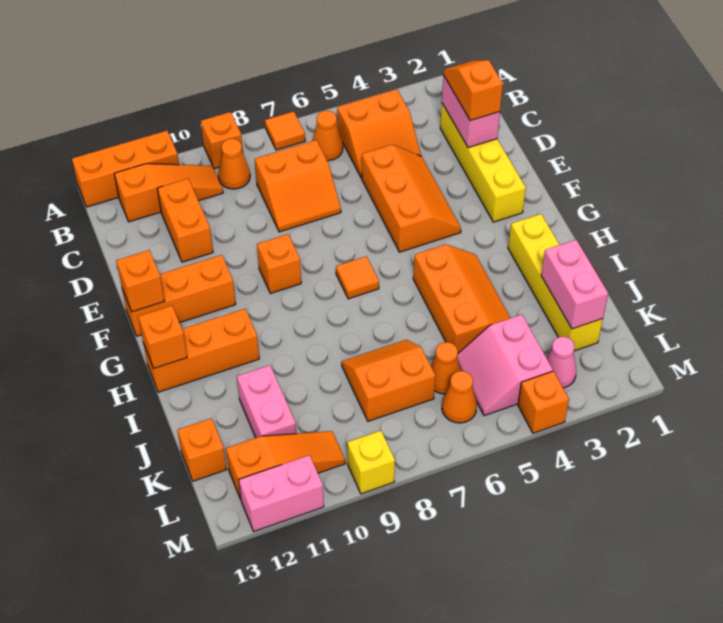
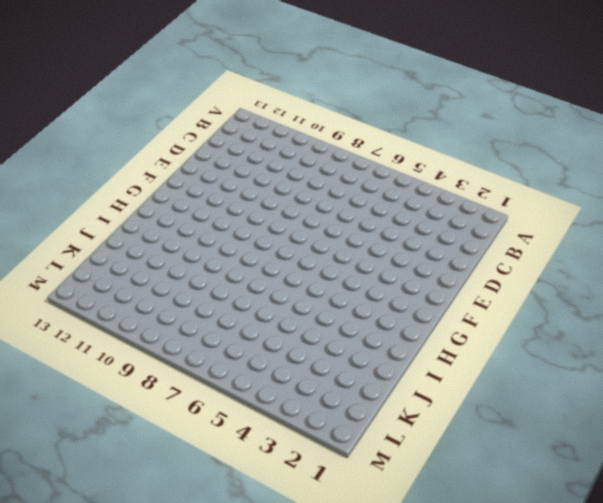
none -> orange 1x1 tile [265,111,305,150]
none -> orange 1x1 brick [201,112,243,169]
none -> orange 1x3 brick [72,131,179,207]
none -> orange 2x2 slope [337,89,421,178]

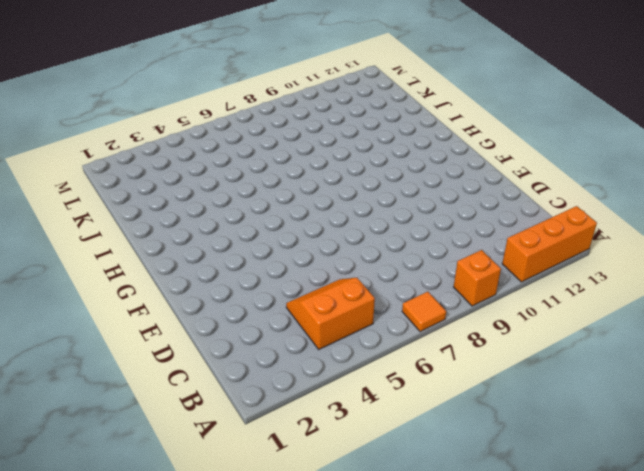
none -> orange 1x1 cone [312,111,343,161]
none -> orange 1x1 cone [218,139,250,189]
none -> orange 1x3 slope [114,164,223,222]
none -> yellow 1x4 brick [440,103,526,222]

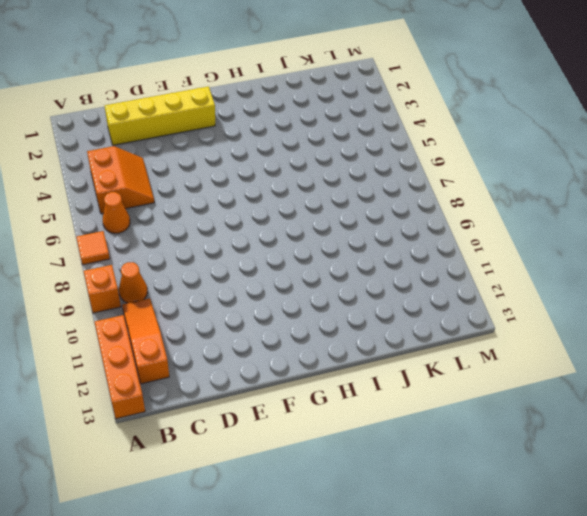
none -> orange 2x2 slope [255,140,341,232]
none -> orange 1x2 brick [157,179,213,262]
none -> orange 2x3 slope [362,145,461,252]
none -> orange 1x1 brick [257,234,301,293]

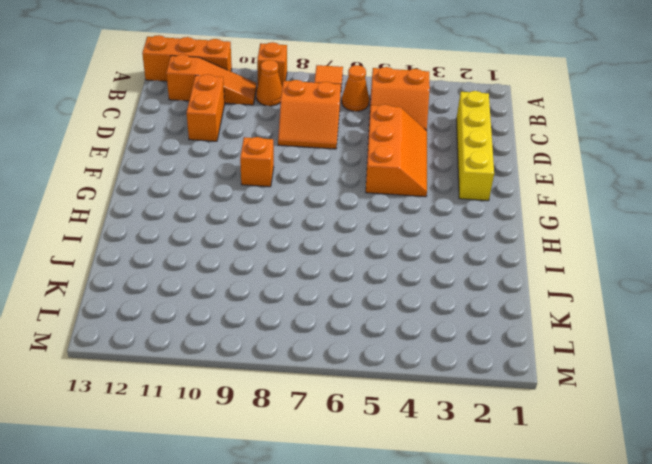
none -> orange 1x3 brick [122,255,236,336]
none -> orange 1x1 tile [336,256,379,299]
none -> yellow 1x4 brick [508,214,603,351]
none -> orange 2x3 slope [413,244,510,353]

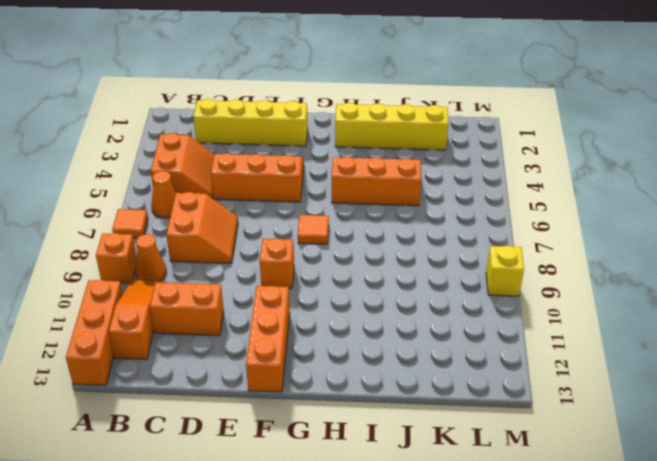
none -> orange 1x3 brick [143,309,259,392]
none -> orange 2x2 slope [342,340,435,421]
none -> pink 1x2 brick [237,365,296,438]
none -> pink 2x2 slope [457,315,553,416]

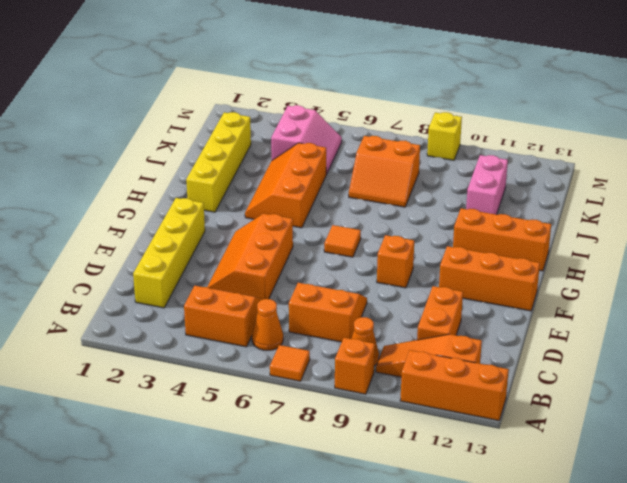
none -> orange 1x1 cone [431,342,461,394]
none -> orange 1x1 brick [178,418,227,481]
none -> pink 1x1 cone [547,337,576,388]
none -> orange 1x1 cone [442,371,477,423]

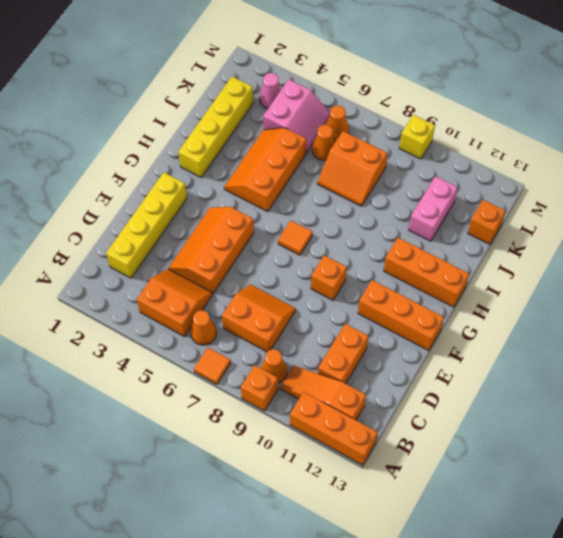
none -> orange 1x3 slope [226,431,345,499]
none -> orange 1x1 brick [518,371,569,433]
none -> pink 1x2 brick [239,455,324,531]
none -> pink 1x2 brick [442,75,500,148]

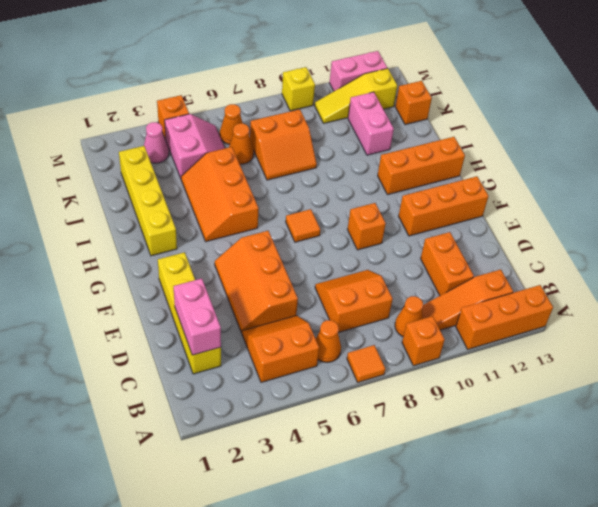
yellow 1x3 slope [315,68,397,123] -> orange 1x3 slope [226,431,345,499]
none -> orange 1x1 brick [116,250,165,312]
none -> orange 1x1 brick [138,306,187,368]
none -> pink 1x2 brick [541,240,608,329]
none -> orange 1x2 slope [443,60,503,120]

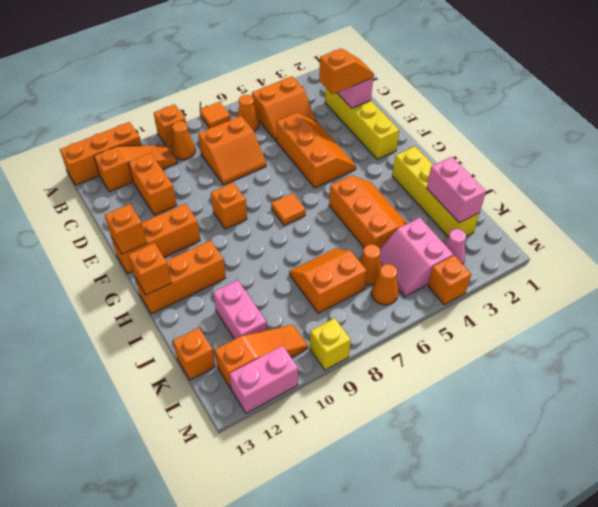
orange 1x2 slope [319,49,374,94] -> orange 1x2 slope turned to [443,60,503,120]

